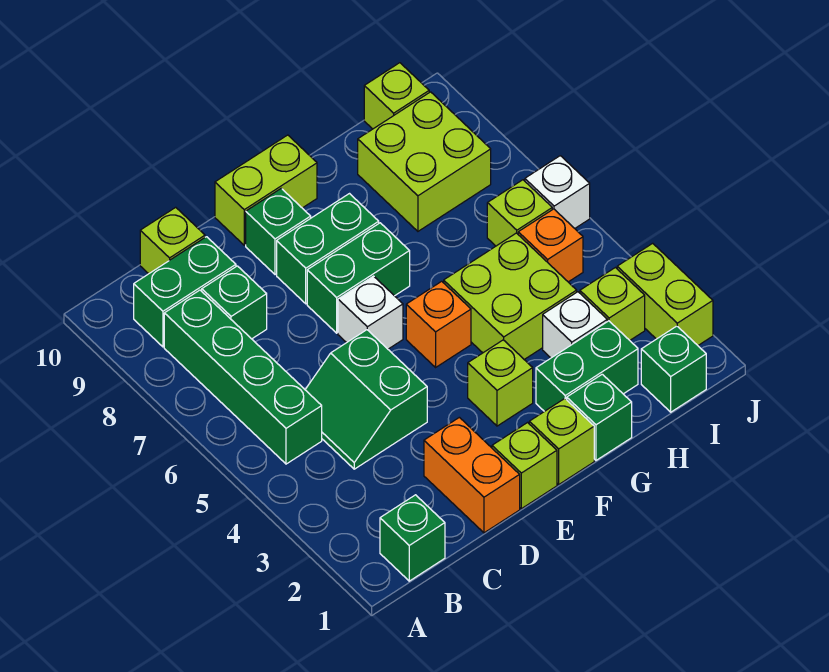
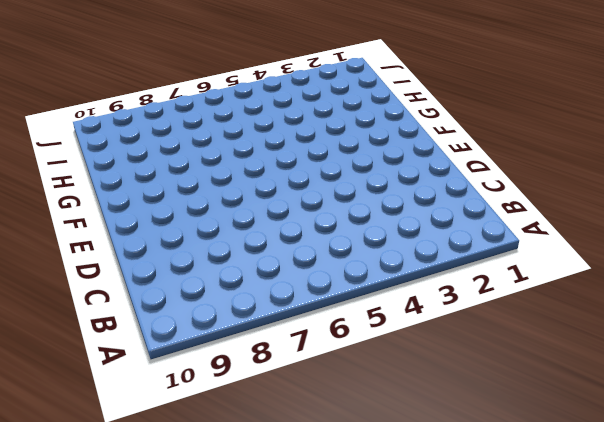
none -> green 1x1 brick [380,495,445,581]
none -> green 1x4 brick [164,290,322,464]
none -> green 1x2 brick [134,237,236,347]

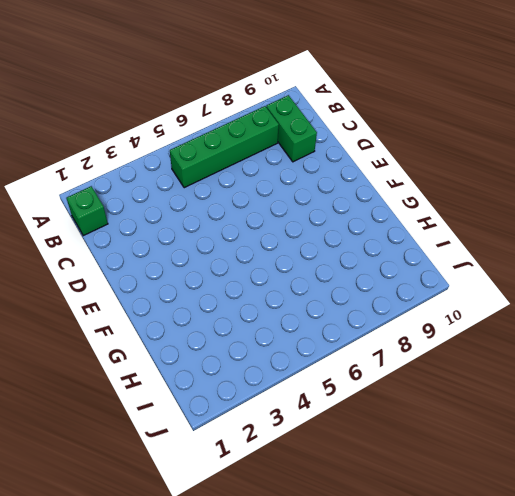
none -> green 2x2 slope [305,330,427,469]
none -> green 1x1 brick [202,266,267,339]
none -> lime 1x1 brick [140,207,205,274]

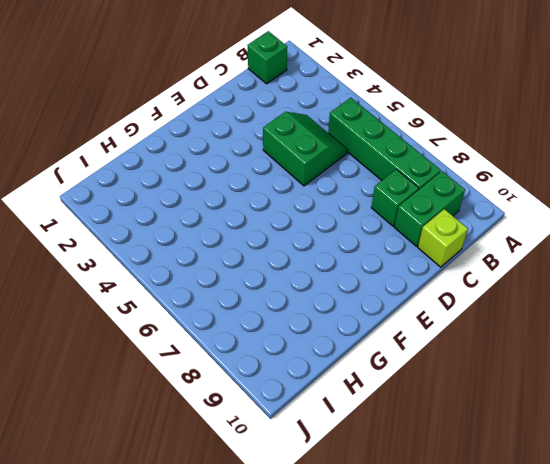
none -> orange 1x2 brick [424,417,520,533]
none -> lime 1x1 brick [492,423,557,509]
none -> white 1x1 brick [338,276,403,349]

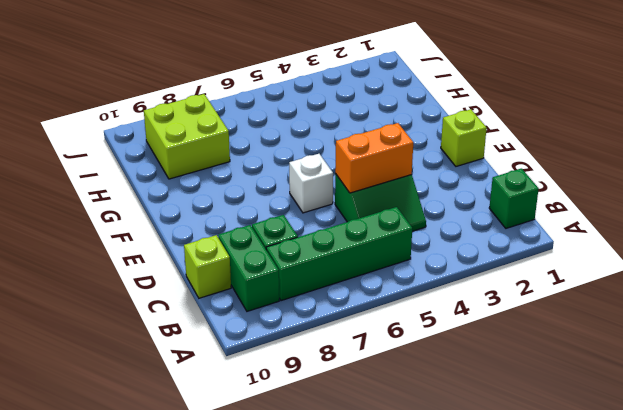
orange 1x2 brick [335,123,413,193] -> orange 1x2 brick moved to [424,417,520,533]
none -> green 1x2 brick [307,223,410,333]
none -> green 1x2 brick [277,194,379,304]
none -> green 1x1 brick [246,188,311,275]

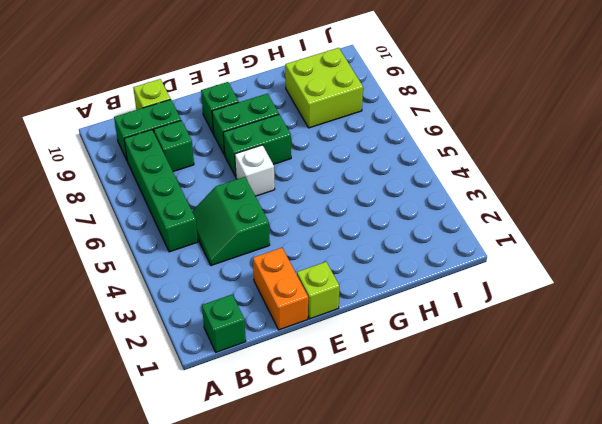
none -> lime 1x2 brick [215,135,317,245]
none -> lime 1x1 brick [529,399,594,484]
none -> lime 1x1 brick [468,340,533,426]

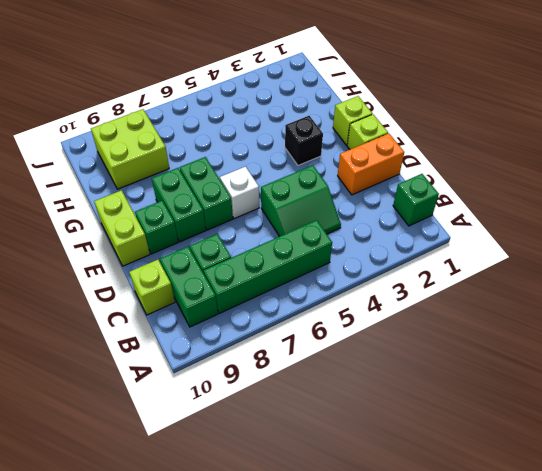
black 1x1 brick [285,116,323,165] -> lime 1x1 brick [468,340,533,426]
none -> orange 1x1 brick [406,281,471,367]
none -> green 1x1 brick [567,374,632,460]
none -> green 1x2 brick [536,321,638,411]

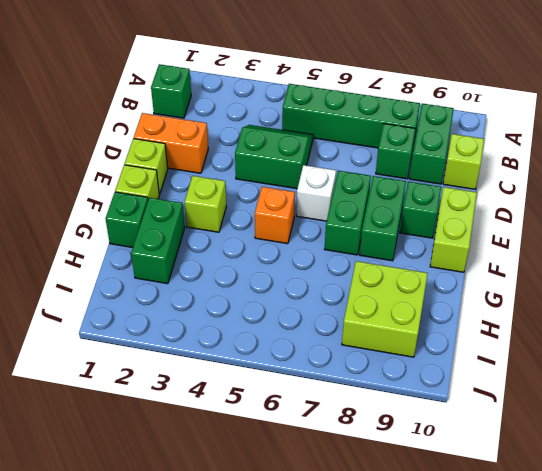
none -> lime 2x2 brick [444,233,577,359]
none -> white 1x1 brick [543,292,607,358]
none -> green 1x1 brick [641,326,706,412]

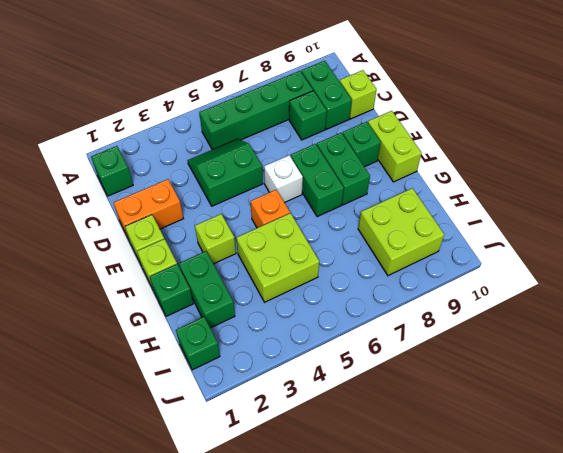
none -> white 1x1 brick [543,292,607,358]
none -> lime 1x1 brick [580,268,645,340]
none -> orange 1x1 brick [518,209,583,282]

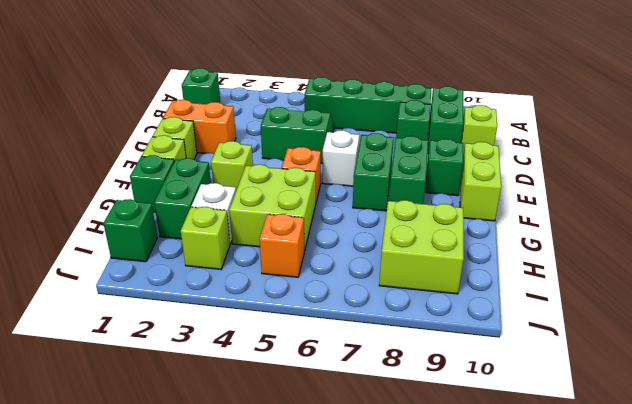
none -> lime 1x1 brick [487,180,552,246]
none -> lime 1x1 brick [364,63,429,129]
none -> lime 1x2 brick [617,243,713,345]

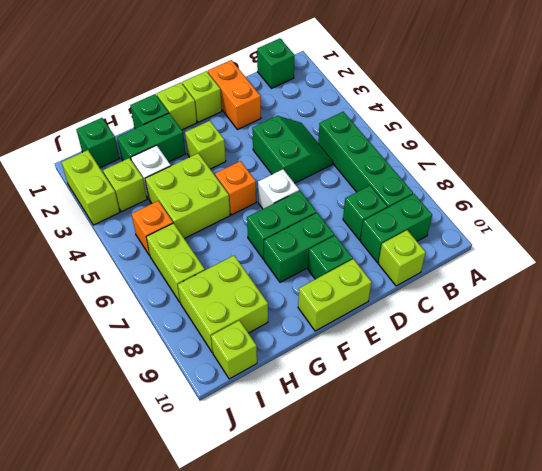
lime 1x2 brick [146,223,205,302] -> lime 1x1 brick [487,180,552,246]
none -> white 1x1 brick [525,156,590,228]

